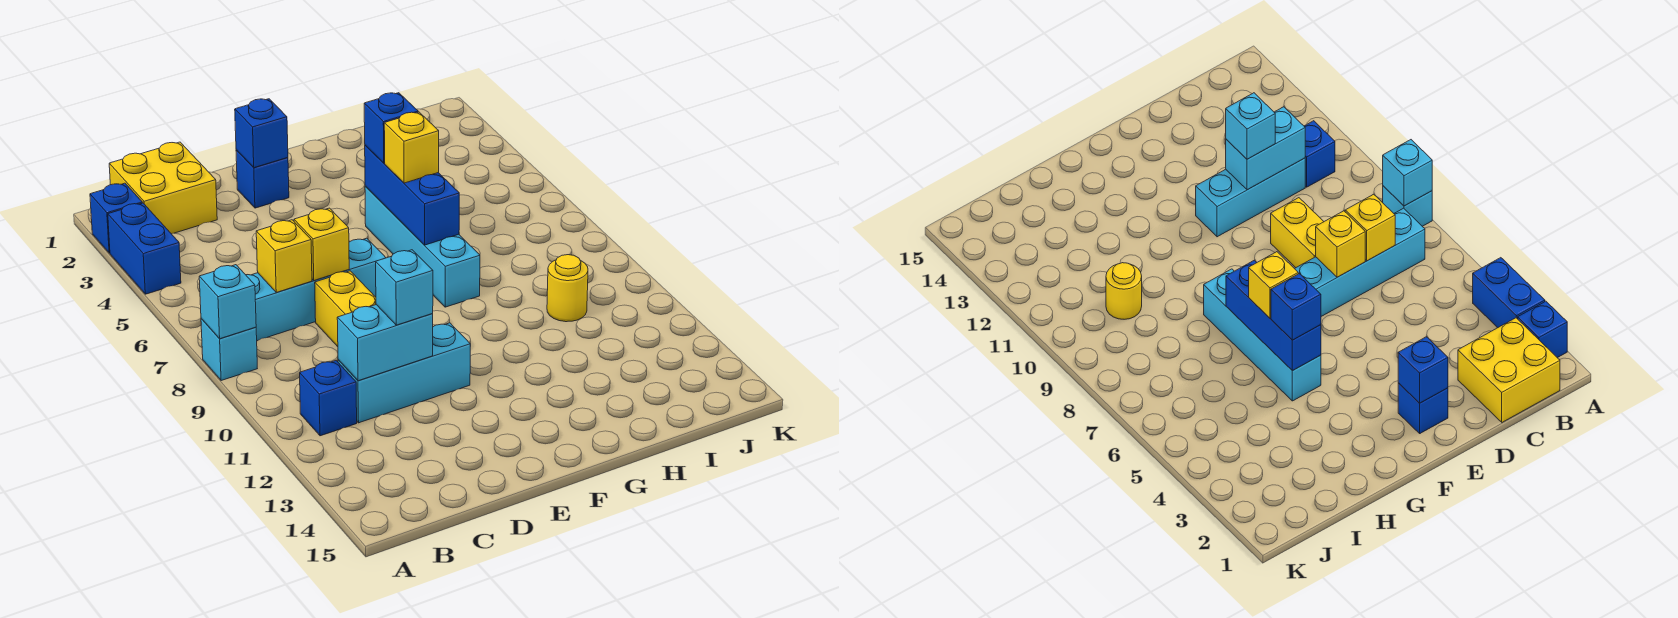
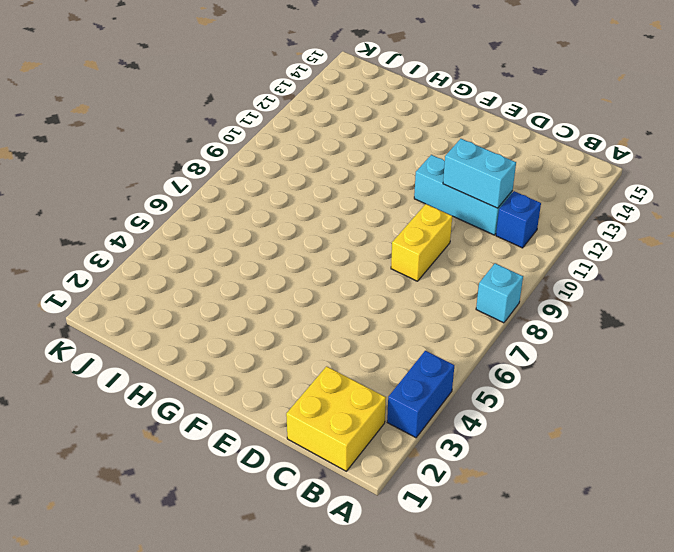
none -> blue 1x1 brick [90,183,142,253]
none -> cyan 1x4 brick [246,238,386,341]
none -> blue 1x1 brick [236,150,289,208]

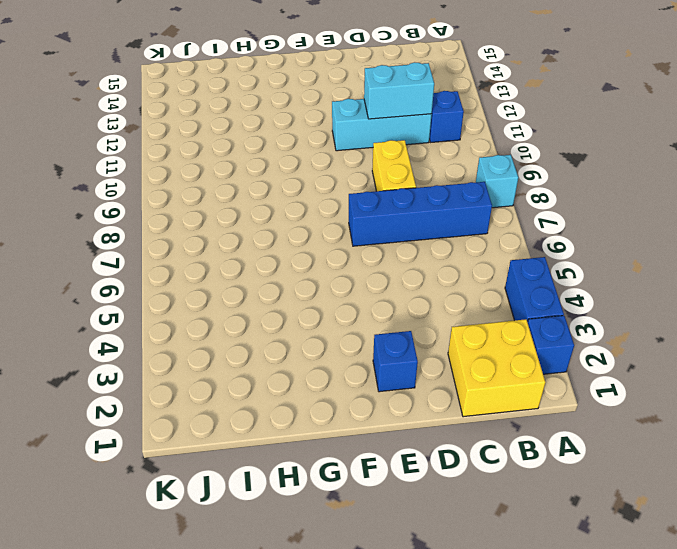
blue 1x4 brick [349,182,492,246] -> cyan 1x4 brick [246,238,386,341]
none -> cyan 1x4 brick [365,186,480,307]
none -> yellow 1x1 round brick [547,255,588,322]
none -> cyan 1x1 brick [199,265,256,339]

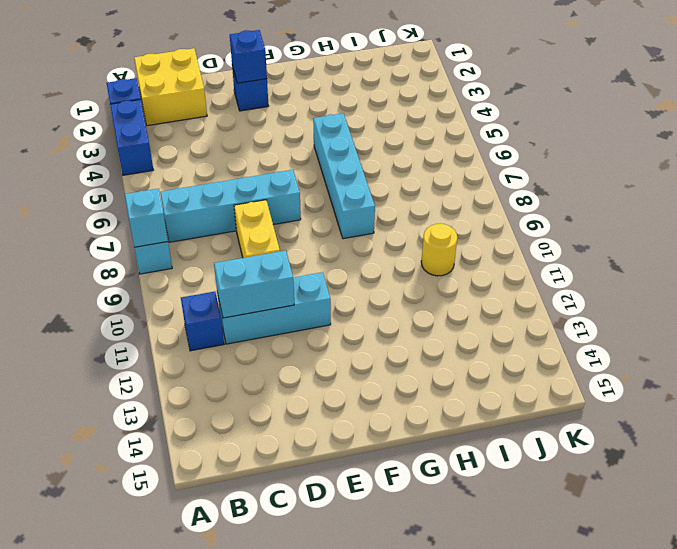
none -> yellow 1x1 brick [256,220,312,292]
none -> yellow 1x1 brick [294,208,349,281]
none -> blue 1x3 brick [365,145,459,245]

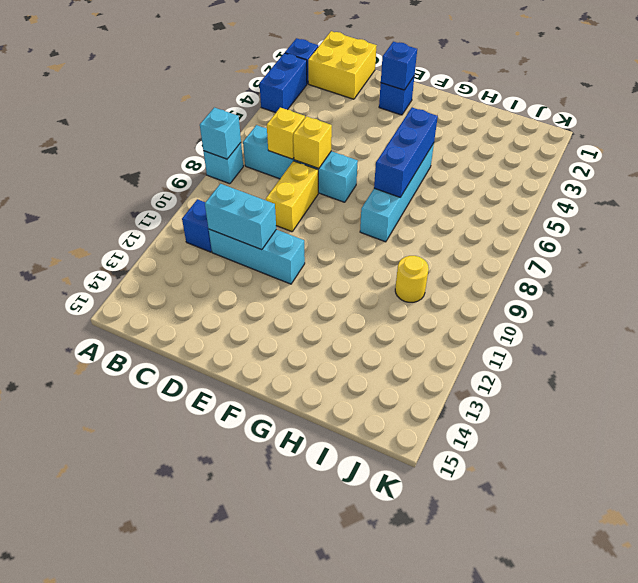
none -> cyan 1x1 brick [376,250,433,325]
none -> blue 1x1 brick [364,93,418,163]
none -> yellow 1x1 brick [384,112,439,183]

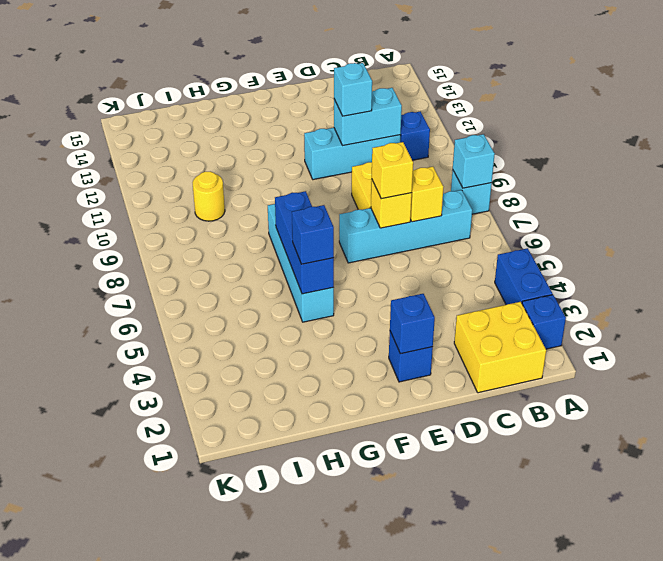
yellow 1x1 brick [372,142,413,199] -> yellow 1x1 brick moved to [384,112,439,183]

